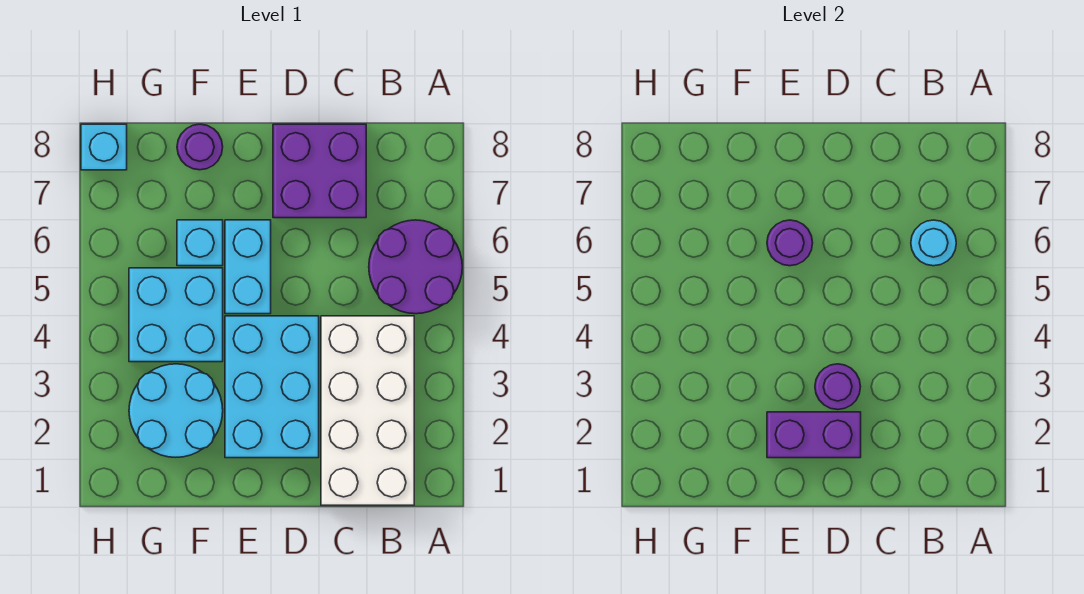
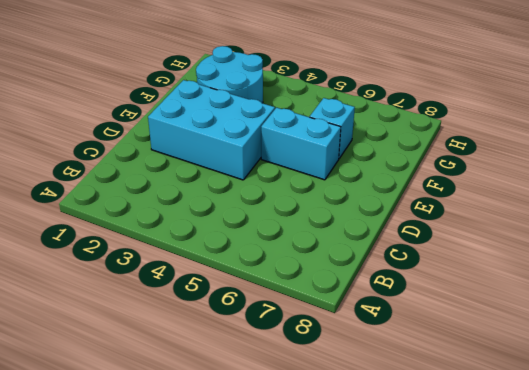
none -> purple 2x2 round brick [369,220,462,314]
none -> white 2x4 brick [321,316,414,505]
none -> purple 2x2 brick [273,124,366,218]

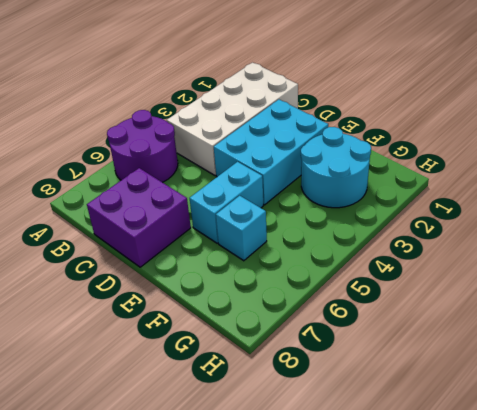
none -> cyan 2x2 brick [129,268,223,362]
none -> purple 1x1 round brick [177,124,223,170]
none -> cyan 1x1 brick [81,124,127,170]

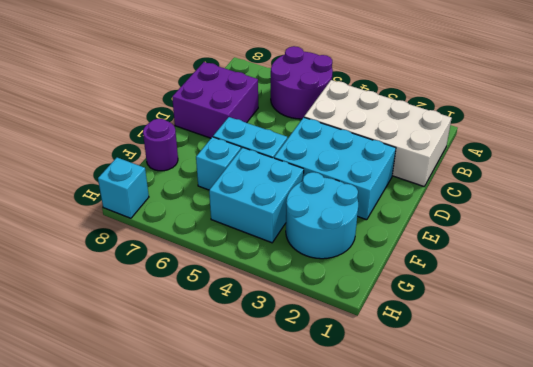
none -> cyan 1x1 round brick [911,220,956,266]
none -> purple 1x2 brick [767,412,861,458]
none -> purple 1x1 round brick [815,364,861,410]

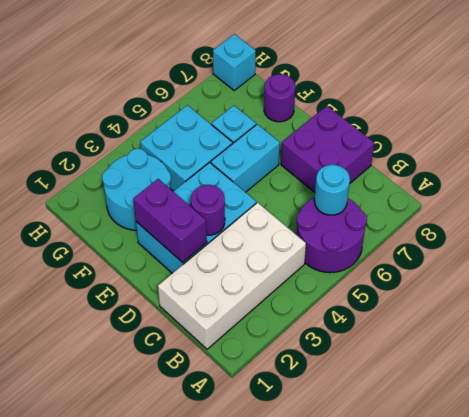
none -> purple 1x1 round brick [767,220,813,266]

